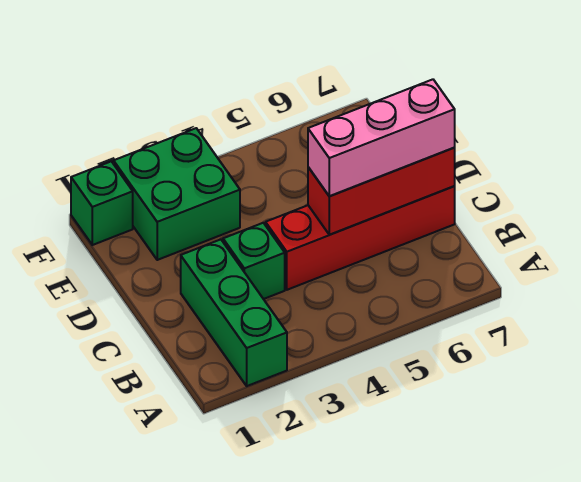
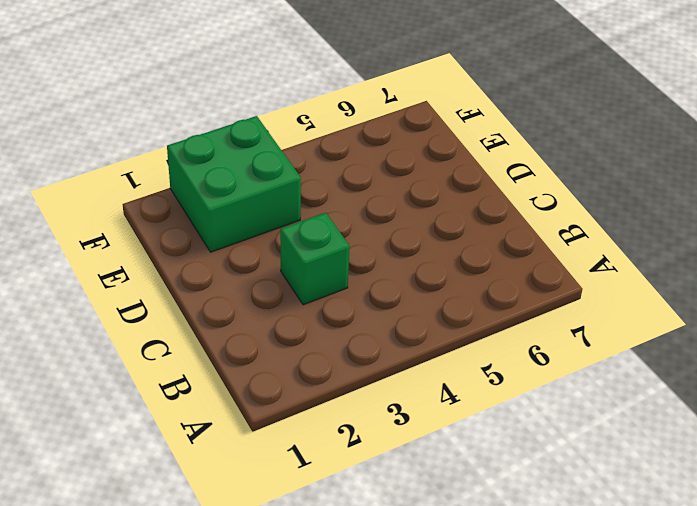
none -> green 1x3 brick [181,239,287,386]
none -> red 1x4 brick [266,186,455,290]

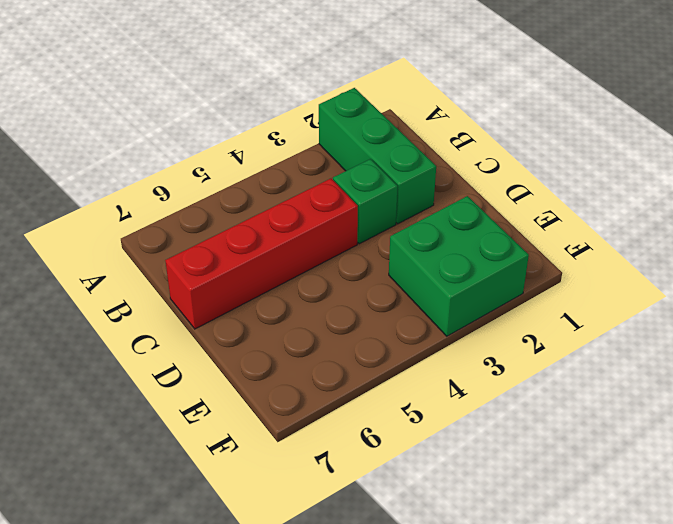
none -> green 1x1 brick [71,161,133,245]
none -> red 1x3 brick [308,148,455,235]

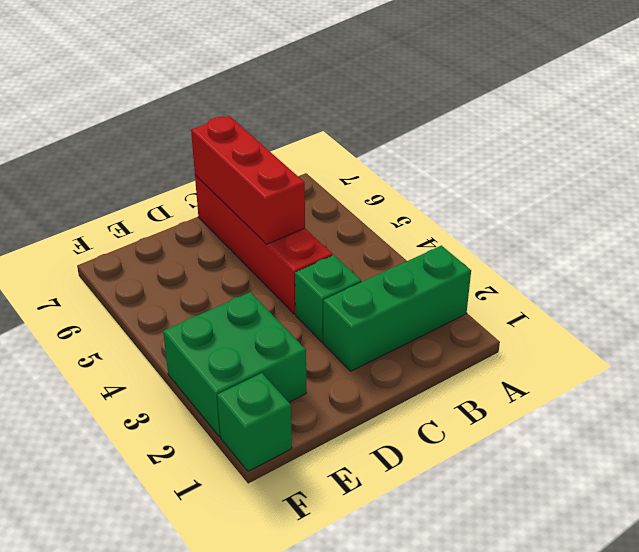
none -> pink 1x3 brick [308,79,455,196]

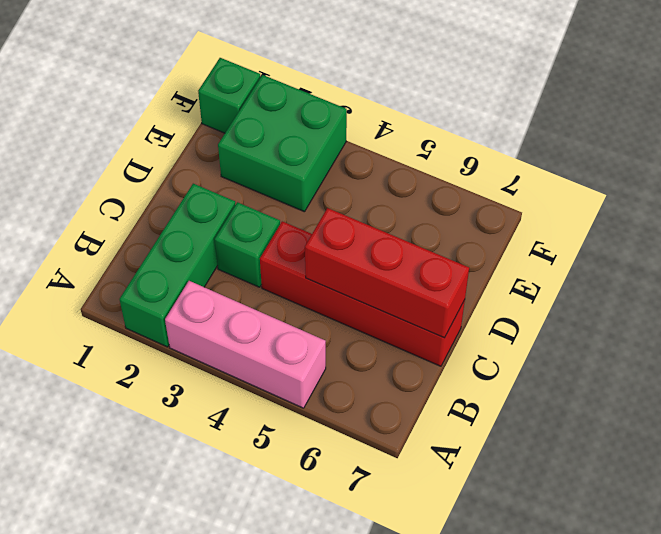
pink 1x3 brick [165,281,326,408] -> pink 1x3 brick moved to [308,79,455,196]

